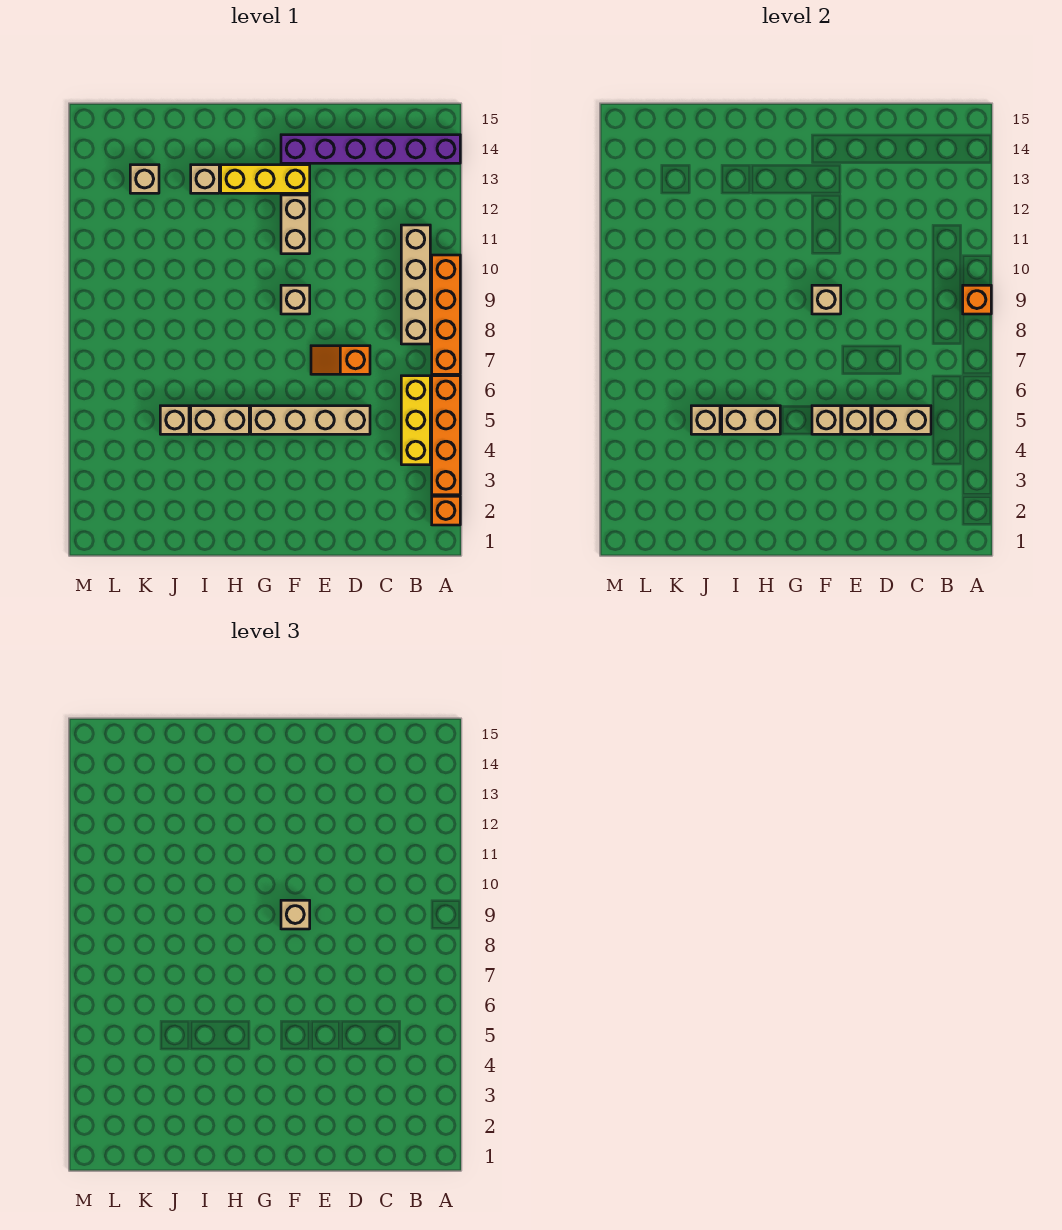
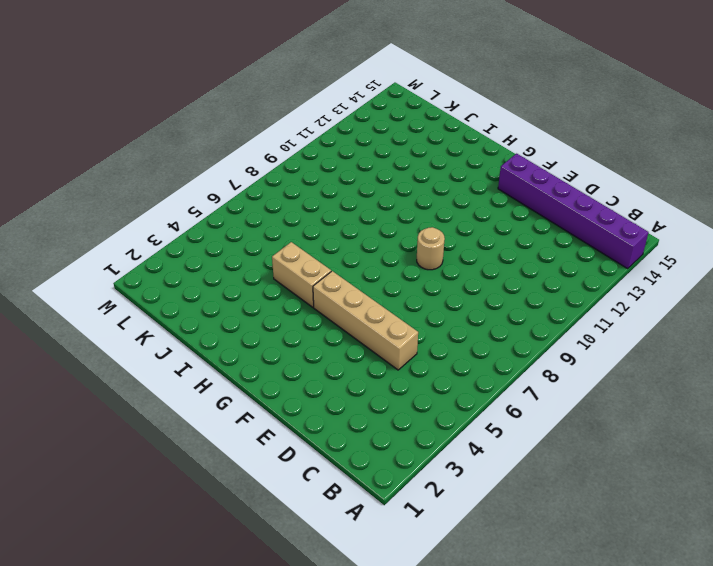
tan 1x1 round brick [417,227,445,270] -> tan 1x1 brick [281,285,310,314]
none -> orange 1x1 brick [432,496,460,525]
none -> orange 1x4 brick [432,376,460,495]
none -> orange 1x4 brick [432,255,460,374]

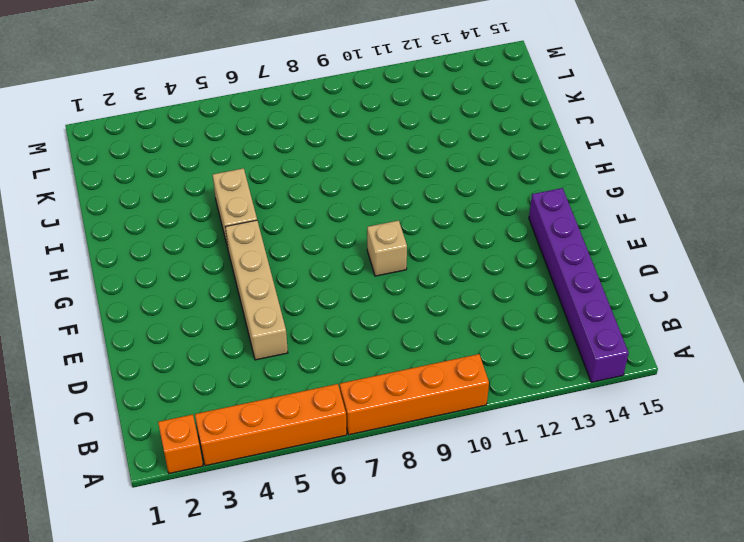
none -> yellow 1x3 brick [401,376,430,465]
none -> tan 1x4 brick [401,225,430,344]
none -> orange 1x2 slope [311,346,370,374]

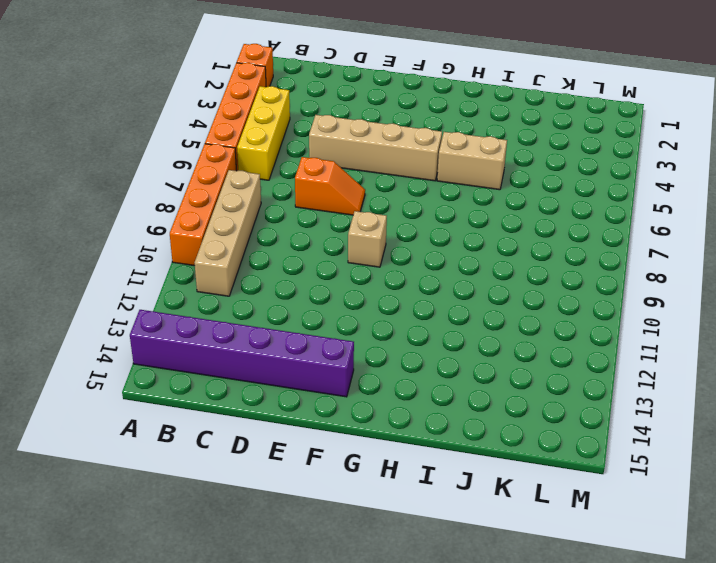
none -> tan 1x2 brick [281,195,310,254]
none -> yellow 1x3 brick [221,165,310,193]
none -> tan 1x1 brick [191,165,219,193]

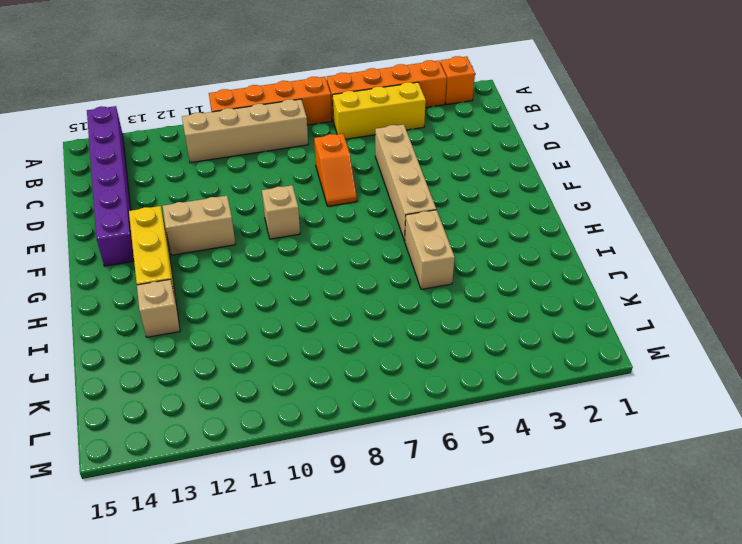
none -> tan 1x1 brick [160,406,189,434]
none -> tan 1x1 brick [130,165,159,193]
none -> orange 1x1 brick [963,285,991,314]

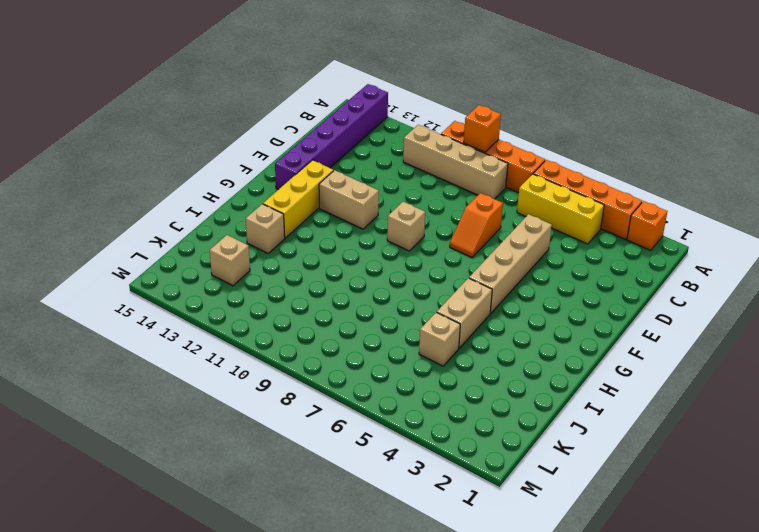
none -> tan 1x2 brick [872,406,931,434]
none -> tan 1x1 brick [842,406,871,434]
none -> tan 1x1 brick [812,406,841,434]

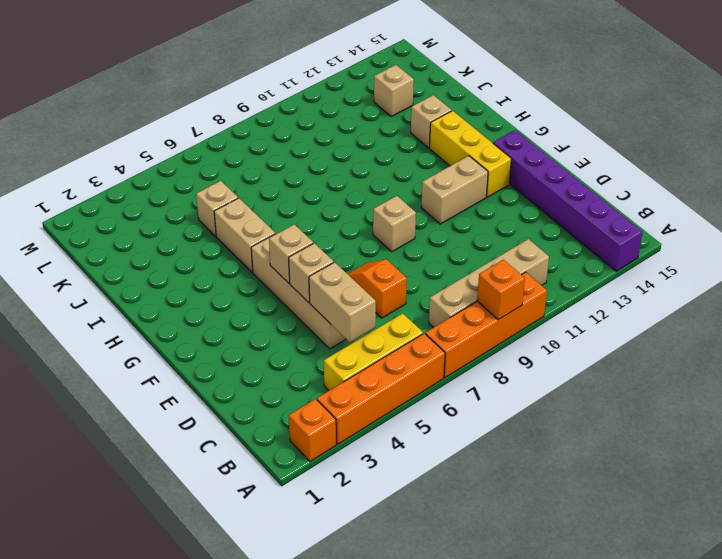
none -> tan 1x1 brick [812,285,841,314]
none -> tan 1x2 brick [722,406,780,434]
none -> tan 1x1 brick [691,406,720,434]

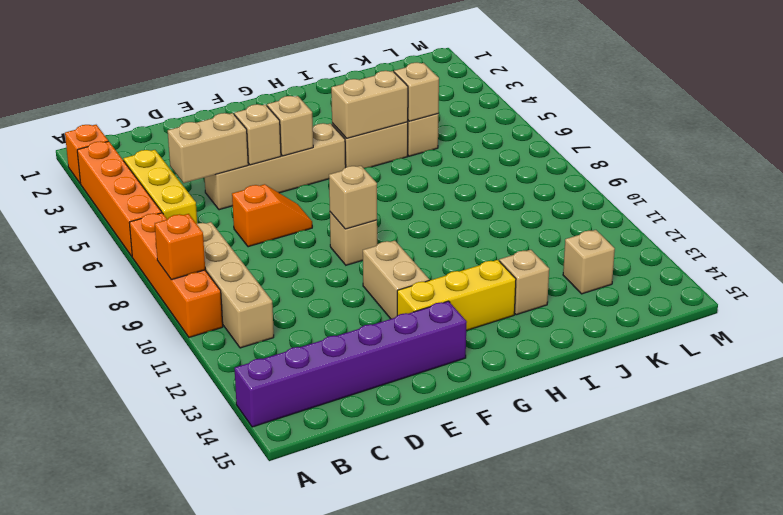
none -> tan 1x1 brick [281,900,310,929]

